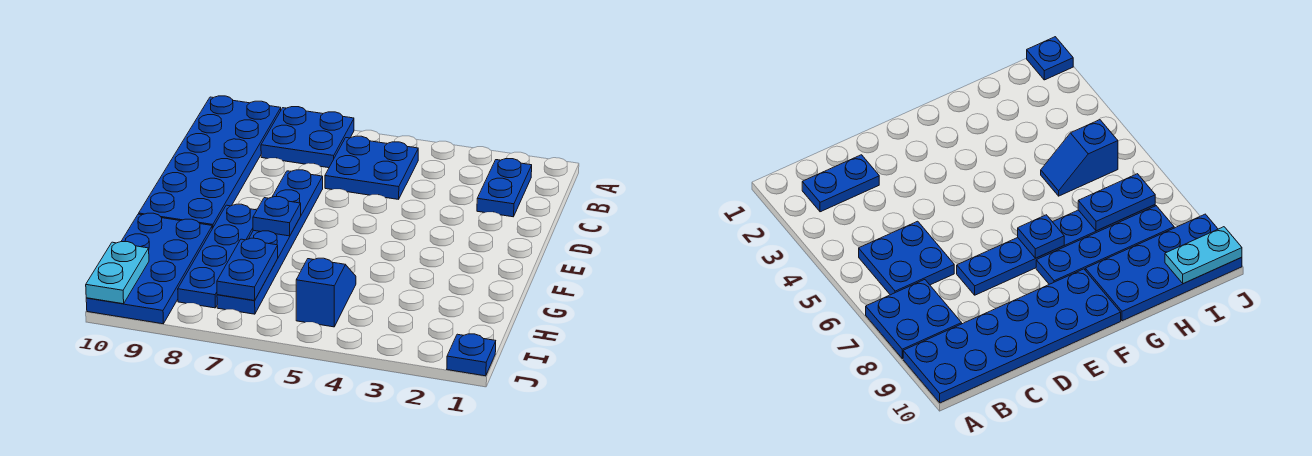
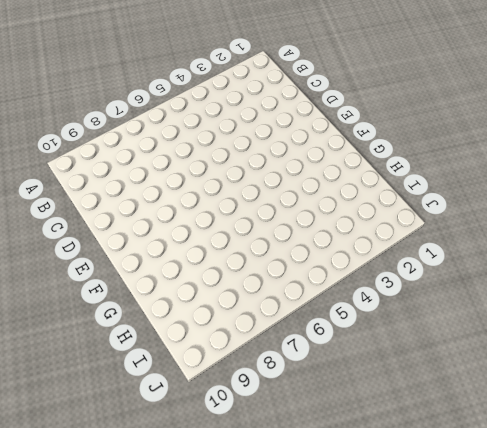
none -> blue 2x2 plate [261,107,354,168]
none -> blue 2x6 plate [139,96,281,229]
none -> blue 1x2 plate [477,159,532,217]

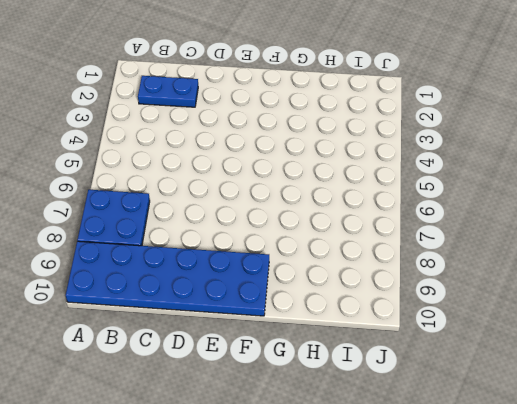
none -> blue 2x2 plate [325,136,418,199]
none -> blue 1x6 plate [217,170,323,314]
none -> blue 1x4 plate [178,204,257,308]

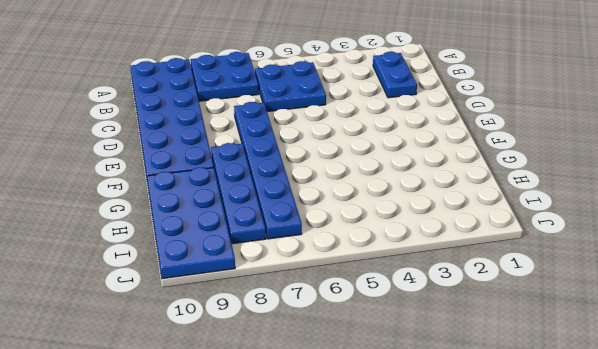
none -> blue 1x2 slope [296,258,356,327]
none -> blue 1x1 plate [447,334,496,376]
none -> blue 1x1 plate [253,197,301,236]

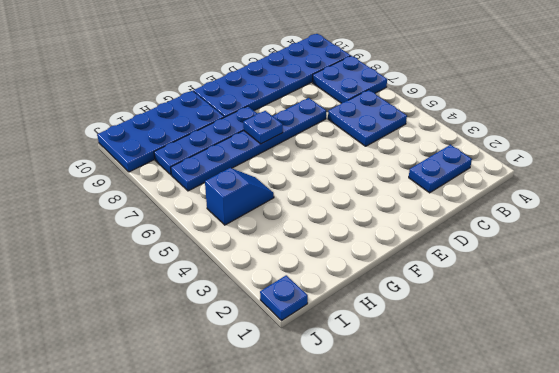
none -> blue 1x2 plate [217,238,278,301]
none -> cyan 1x2 plate [86,242,149,304]

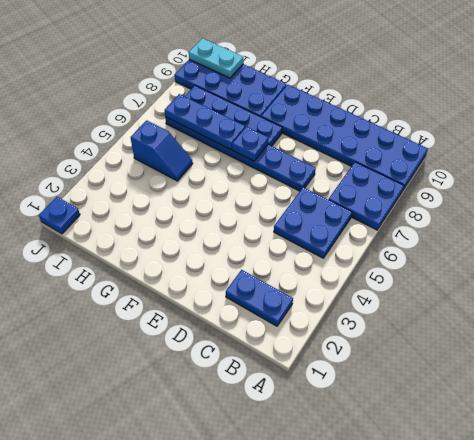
blue 1x3 plate [165,94,245,150] -> blue 1x2 plate [217,238,278,301]

